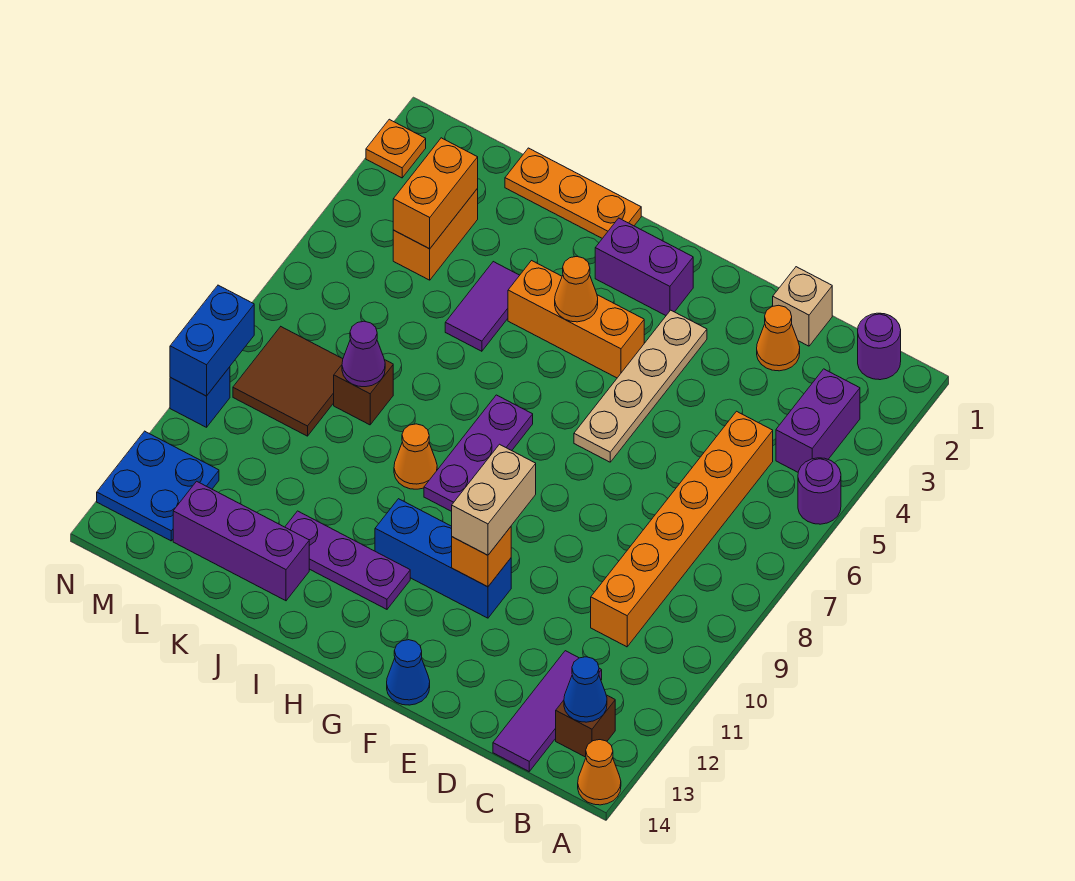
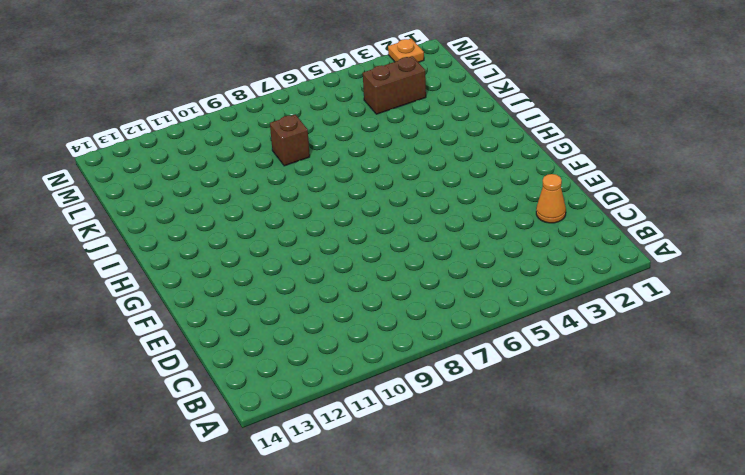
brown 1x2 brick [363,56,426,114] -> orange 1x2 brick [393,189,478,280]
none -> purple 1x1 round brick [798,458,841,524]
none -> orange 1x1 cone [578,740,621,805]
none -> purple 1x1 round brick [858,313,901,380]
none -> purple 1x2 brick [776,369,860,472]

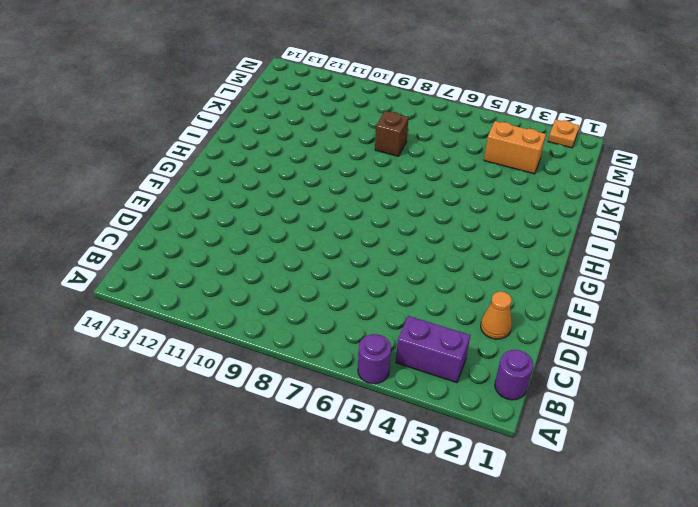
none -> orange 1x1 cone [578,740,621,805]
none -> brown 1x1 brick [556,695,615,757]
none -> orange 1x6 brick [591,411,773,647]
none -> purple 1x3 tile [493,651,602,771]

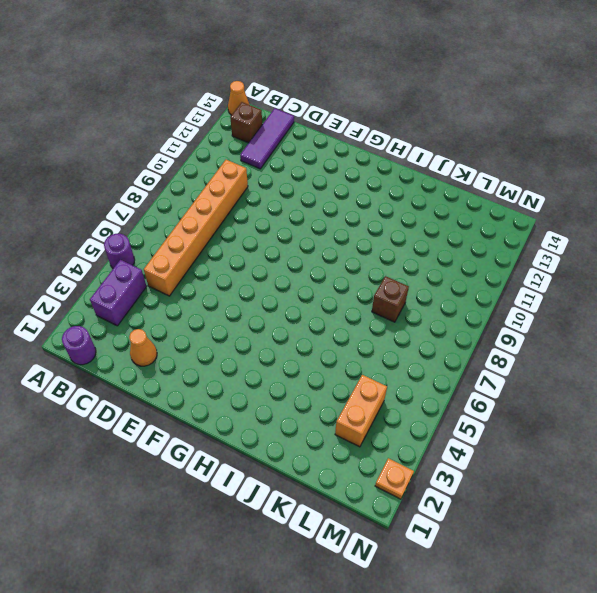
none -> tan 1x1 brick [773,267,832,346]
none -> tan 1x4 plate [574,310,707,462]
none -> blue 1x3 brick [375,499,511,618]
none -> blue 1x1 cone [387,640,430,705]

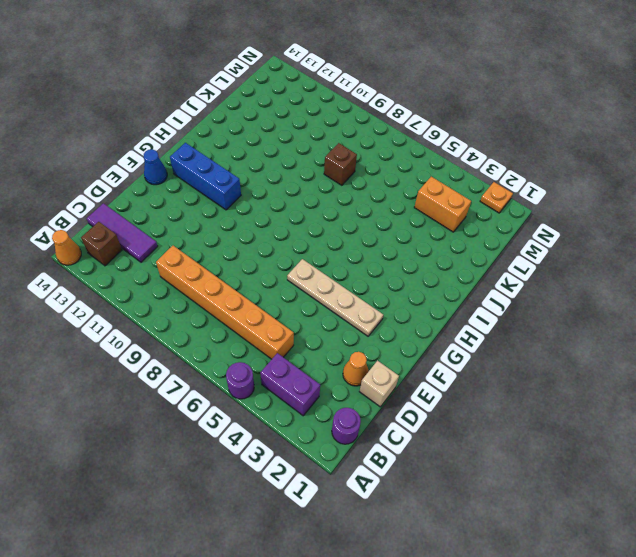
blue 1x3 brick [170,143,241,210] -> blue 1x3 brick turned to [375,499,511,618]
none -> purple 1x2 brick [595,218,693,315]
none -> orange 1x3 brick [508,261,644,378]
none -> purple 1x3 plate [424,395,533,511]
none -> purple 1x3 plate [285,511,410,609]

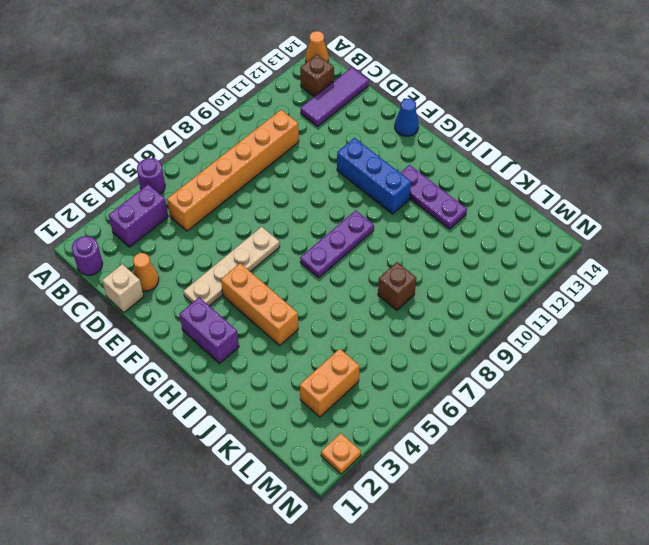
none -> orange 1x3 plate [505,148,641,238]
none -> orange 1x1 cone [394,424,437,489]
none -> purple 1x2 tile [445,262,520,351]
none -> purple 1x3 brick [173,481,309,601]

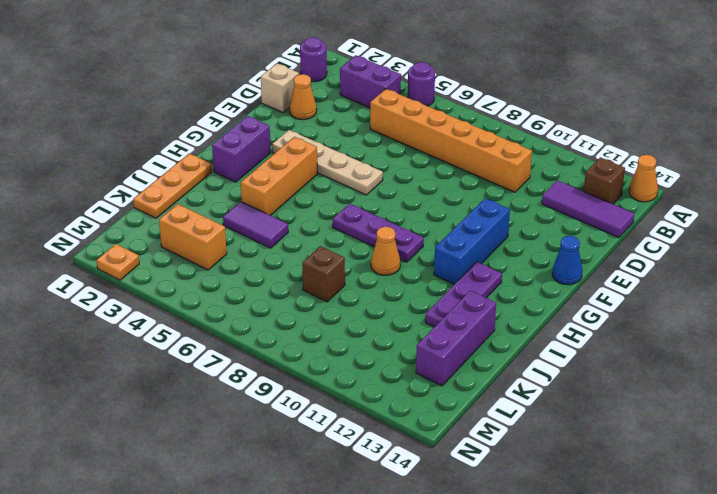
none -> brown 2x2 tile [233,327,343,436]
none -> blue 2x2 plate [97,431,219,541]
none -> blue 1x1 brick [170,367,230,427]
none -> blue 1x1 cone [564,657,607,722]

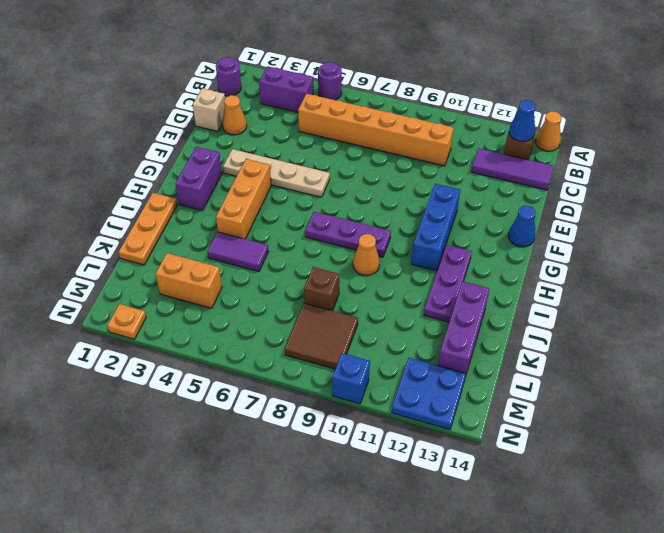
none -> orange 1x1 brick [452,527,511,587]
none -> orange 1x1 cone [555,257,598,322]
none -> purple 1x1 cone [342,321,385,387]
none -> orange 1x2 brick [393,138,478,249]

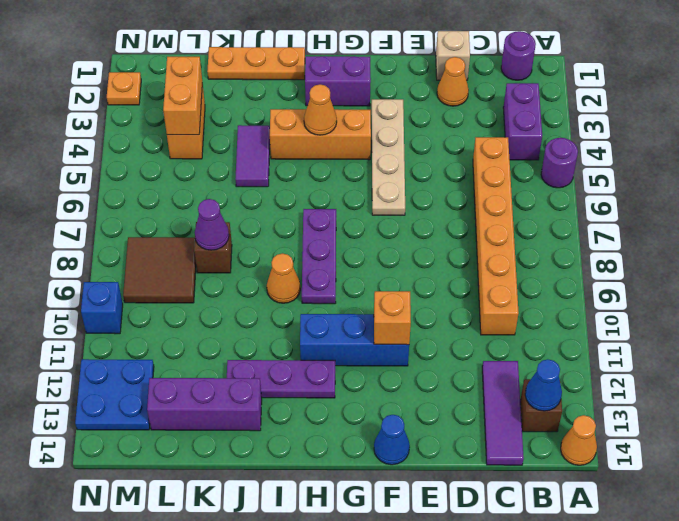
none -> blue 1x2 brick [170,285,254,396]
none -> tan 1x2 brick [452,444,536,555]

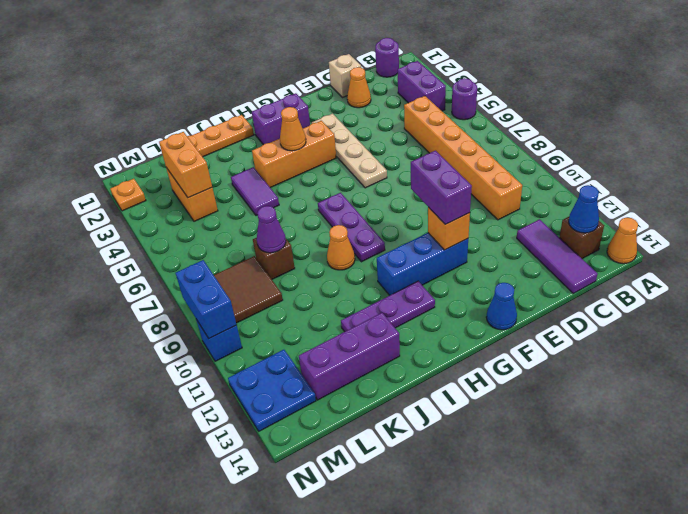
purple 1x2 brick [411,151,472,224] -> tan 1x2 brick [452,444,536,555]

